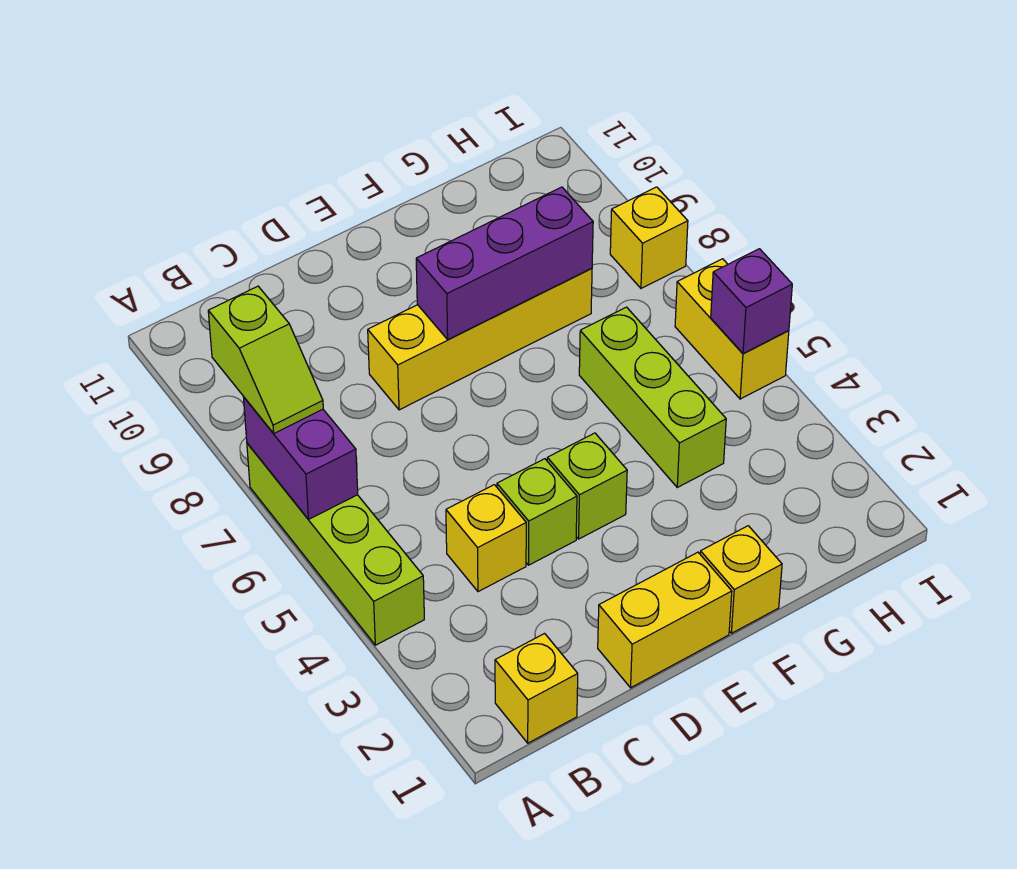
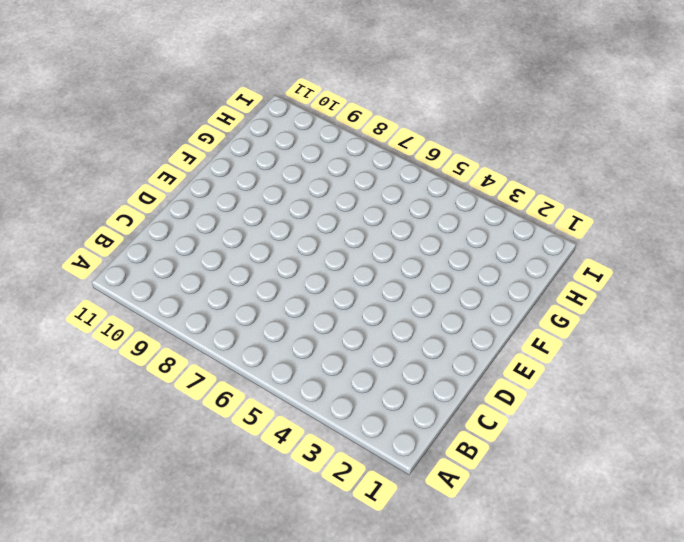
none -> lime 1x4 brick [247,443,424,645]
none -> yellow 1x1 brick [495,634,578,743]
none -> yellow 1x1 brick [446,485,526,592]

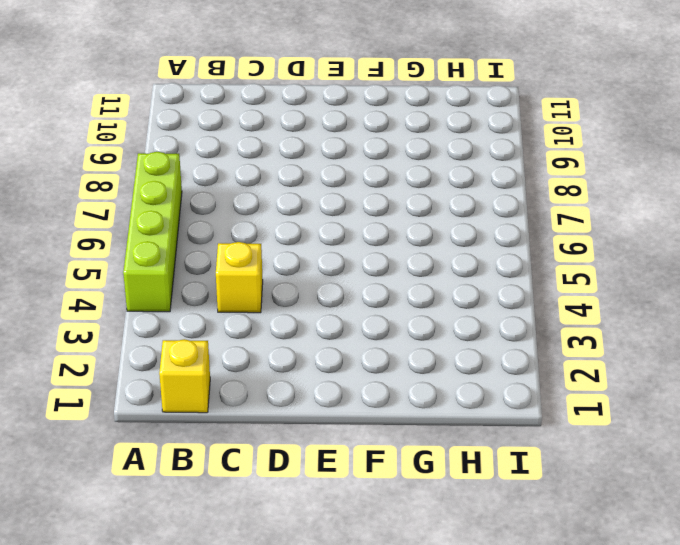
none -> yellow 1x2 brick [598,552,732,688]
none -> lime 1x1 brick [497,459,577,565]
none -> yellow 1x4 brick [368,268,592,410]

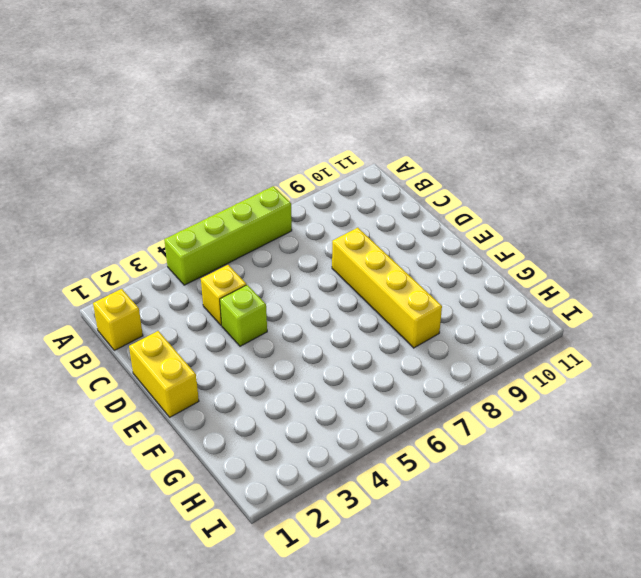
none -> lime 1x1 brick [547,433,627,539]
none -> yellow 1x1 brick [700,526,782,633]
none -> lime 1x3 brick [579,307,726,487]

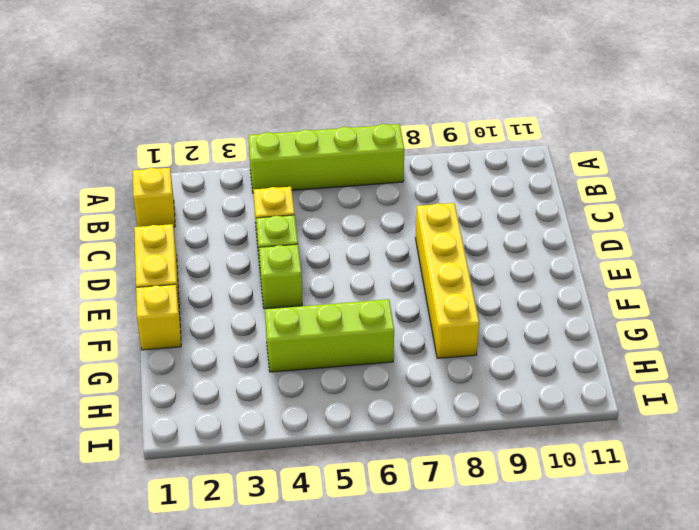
none -> yellow 1x2 brick [675,259,789,399]
none -> yellow 1x1 brick [610,187,688,288]
none -> purple 1x2 brick [244,398,358,520]

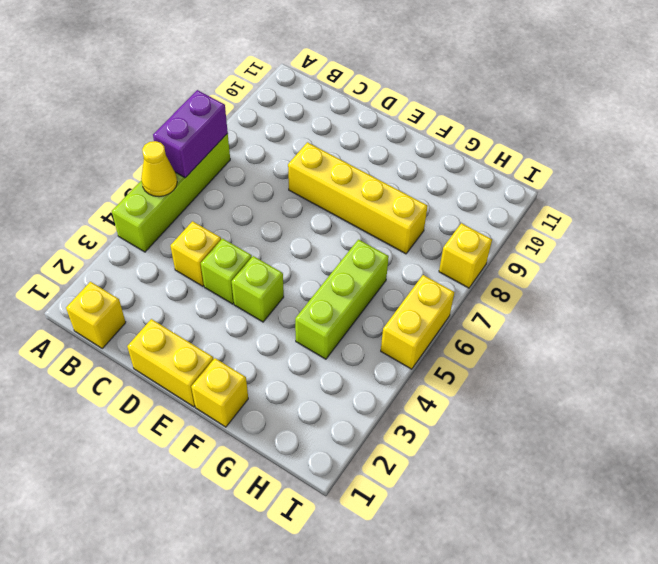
yellow 1x1 cone [141,141,177,197] -> none
none -> purple 1x3 brick [416,187,593,339]
none -> purple 1x1 brick [711,249,792,354]
none -> lime 1x2 slope [208,286,323,433]

